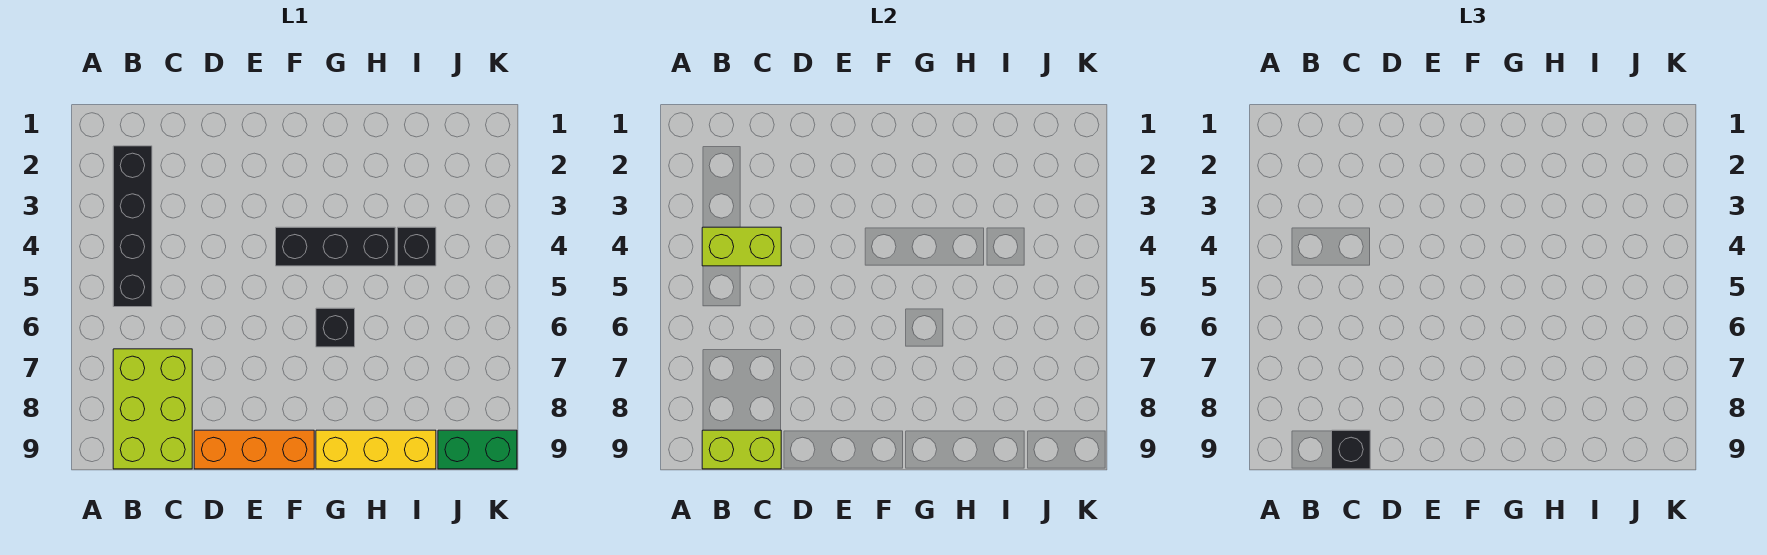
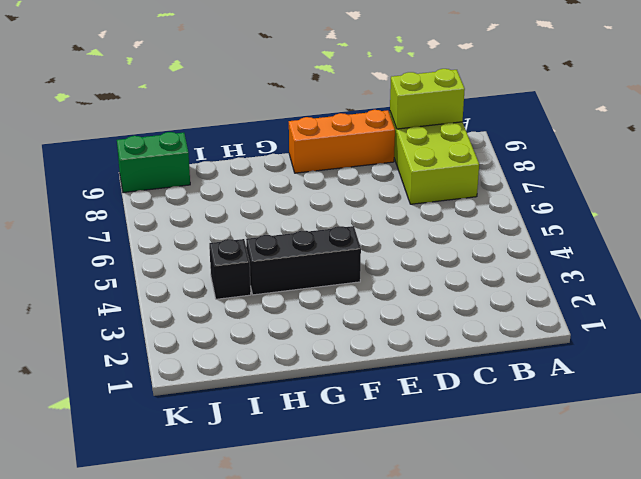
none -> black 1x4 brick [113,146,152,307]
none -> black 1x1 brick [316,308,355,347]

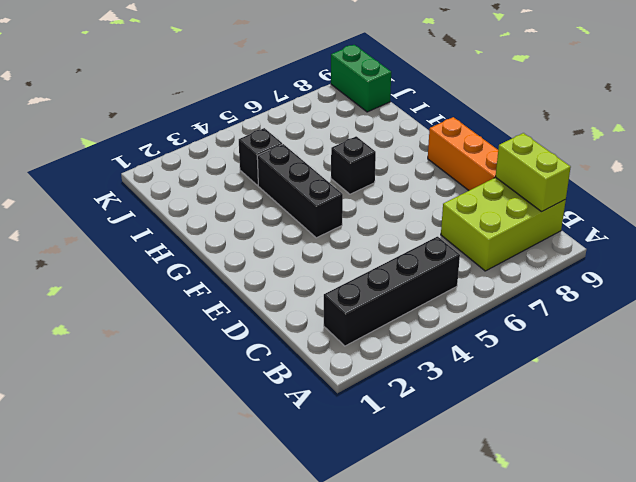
none -> yellow 1x3 brick [316,430,436,469]
none -> lime 1x2 brick [702,227,781,266]

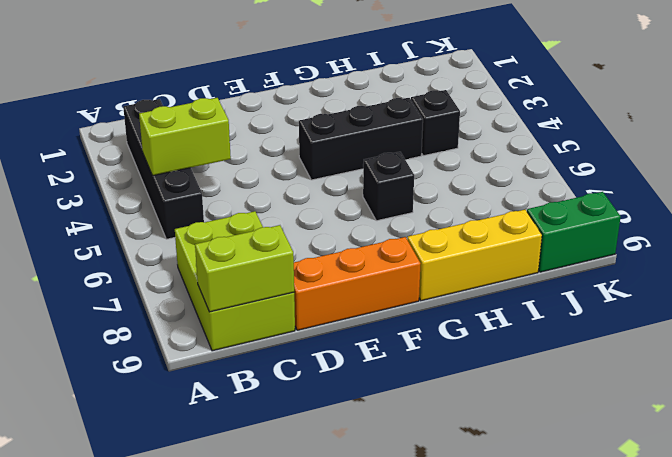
none -> black 1x1 brick [1332,430,1370,469]

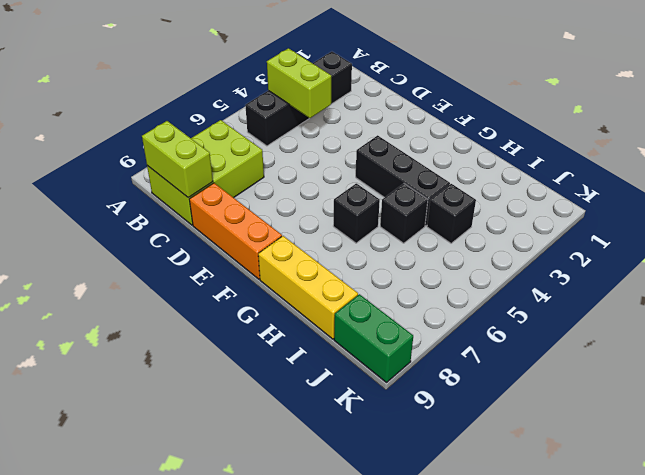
black 1x1 brick [380,184,428,243] -> black 1x1 brick moved to [1332,430,1370,469]

